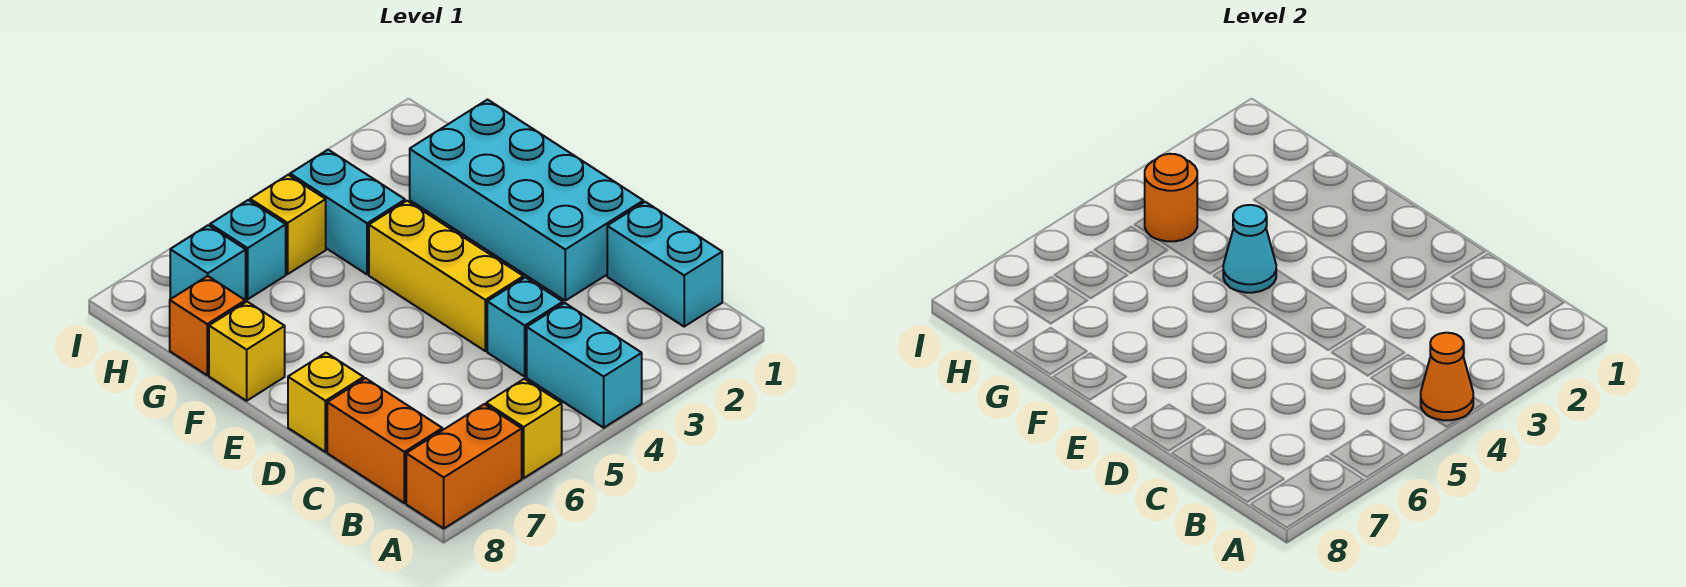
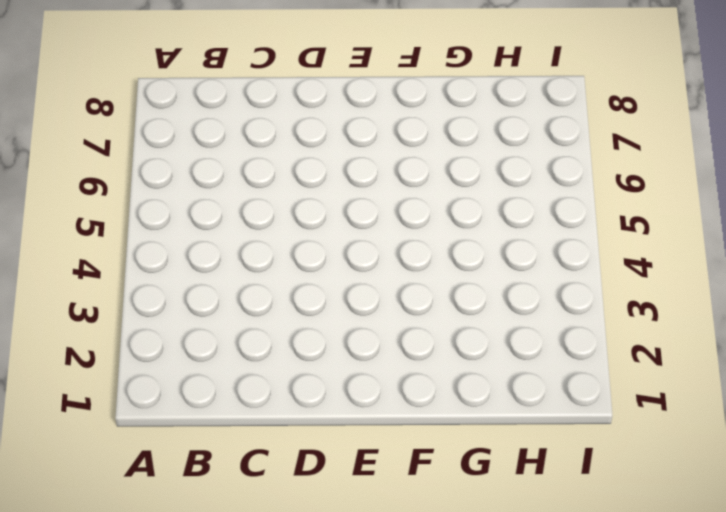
none -> cyan 1x2 brick [527,303,642,428]
none -> yellow 1x1 brick [486,379,562,478]
none -> orange 1x2 brick [406,404,522,528]

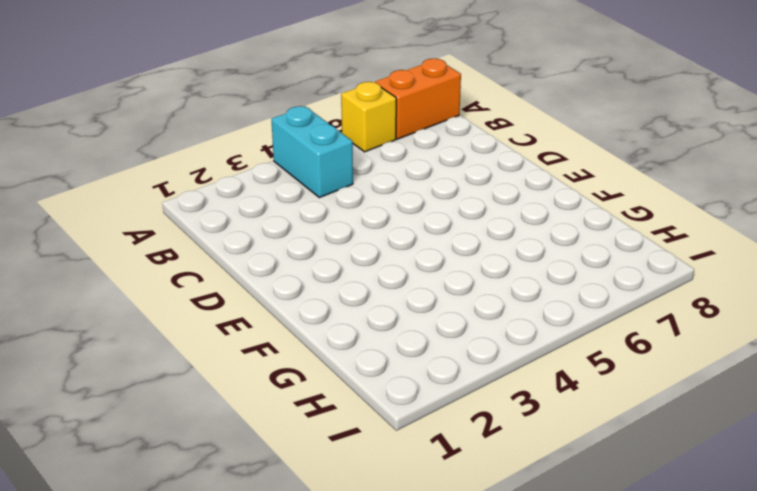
none -> cyan 1x2 brick [607,202,722,326]
none -> orange 1x2 brick [327,378,442,503]
none -> cyan 1x1 brick [487,277,563,377]

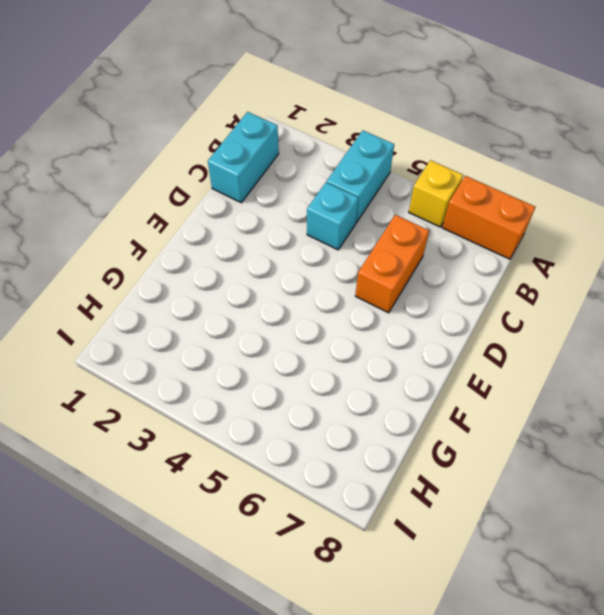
orange 1x2 brick [355,215,429,313] -> orange 1x2 brick moved to [327,378,442,503]
none -> cyan 2x4 brick [410,100,643,301]
none -> yellow 1x3 brick [369,201,523,351]
none -> yellow 1x1 brick [288,353,364,452]

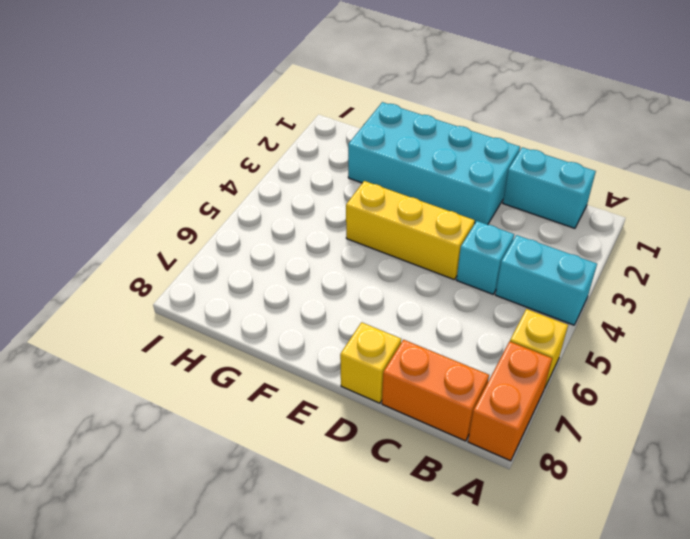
none -> yellow 1x1 brick [209,302,285,401]
none -> cyan 1x2 brick [290,150,405,274]
none -> orange 1x1 brick [170,276,245,375]

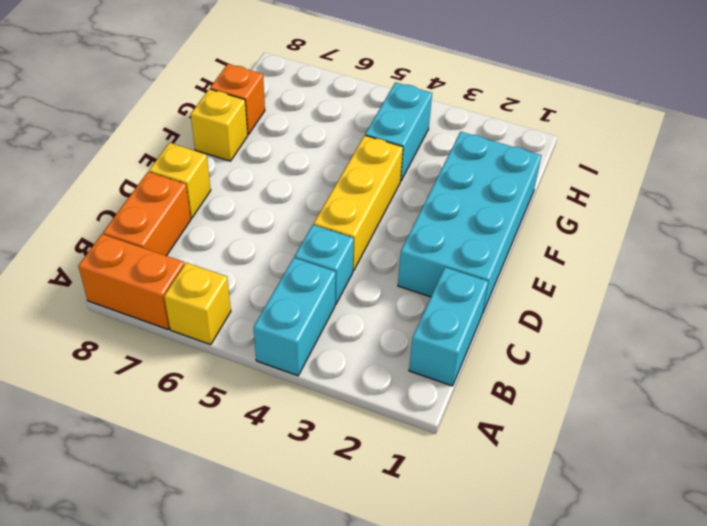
none -> yellow 1x1 brick [250,175,326,274]
none -> cyan 1x1 brick [210,200,286,299]
none -> cyan 1x1 brick [170,225,246,301]

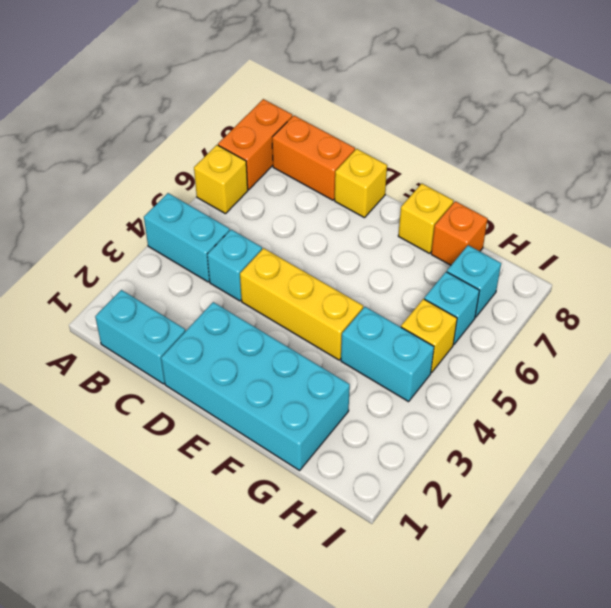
none -> orange 1x1 cone [1421,333,1473,420]
none -> cyan 1x1 cone [1223,205,1276,293]
none -> orange 1x1 round brick [1145,154,1197,241]

